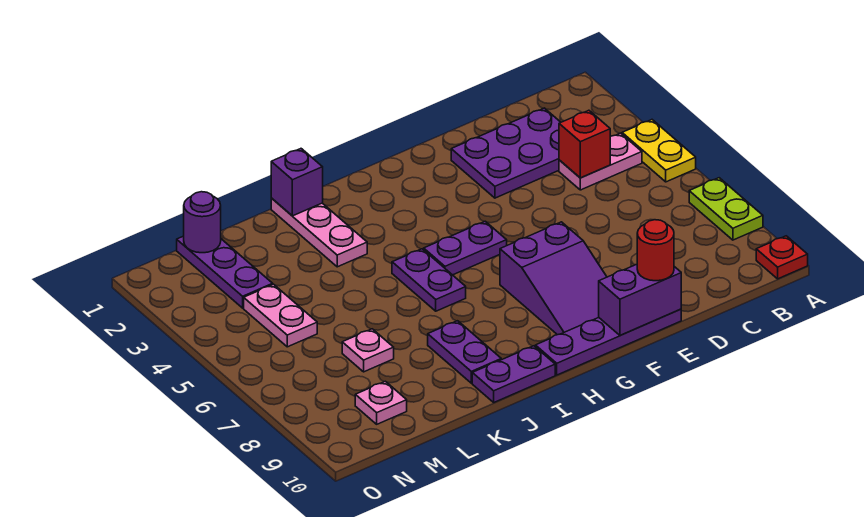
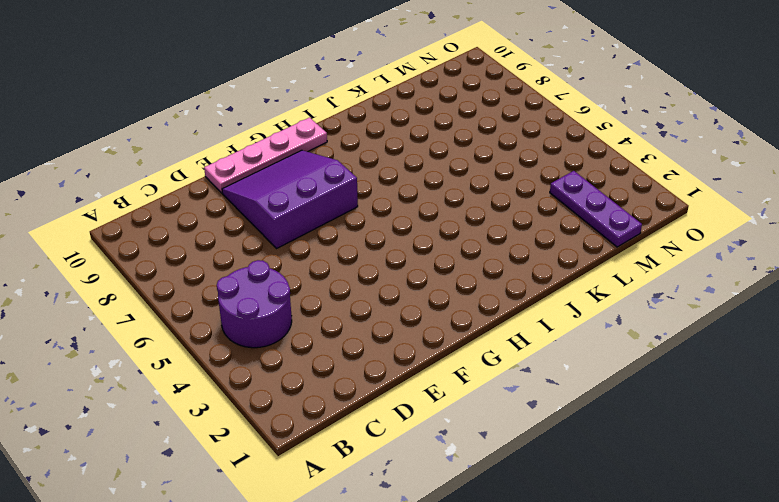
purple 2x2 round brick [217,260,292,348] -> pink 1x2 plate [559,133,642,190]
purple 3x3 slope [222,150,358,248] -> purple 2x3 slope [500,222,607,335]
pink 1x4 plate [204,118,327,193] -> purple 1x4 plate [535,309,681,375]
none -> yellow 1x2 plate [622,120,696,182]
none -> lime 1x2 plate [689,178,763,240]
none -> red 1x1 plate [756,236,808,279]

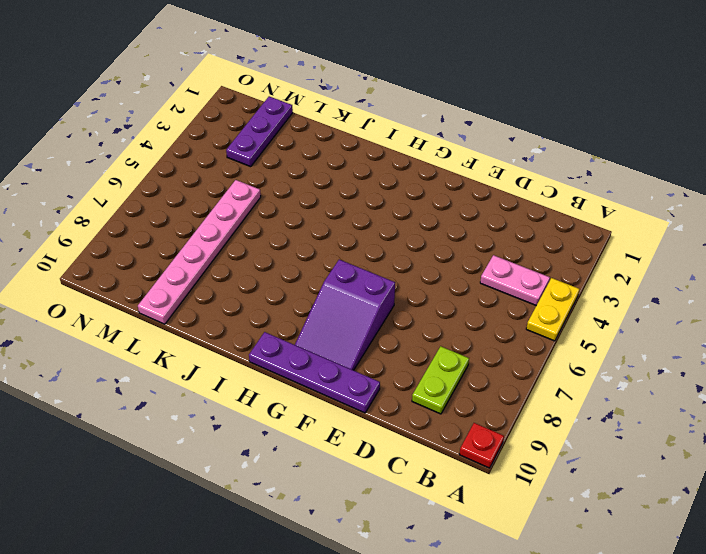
lime 1x2 plate [412,346,469,414] -> lime 1x2 plate moved to [689,178,763,240]
pink 1x6 plate [138,180,261,324] -> pink 1x1 plate [342,329,394,372]
none -> purple 2x3 plate [451,108,561,198]
none -> purple 1x2 plate [424,221,507,275]
none -> purple 1x2 plate [392,249,466,311]

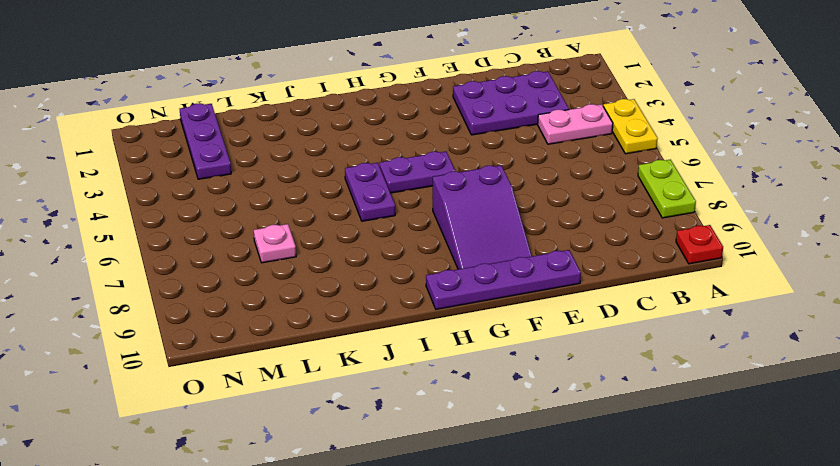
none -> purple 1x2 plate [472,346,555,402]
none -> pink 1x3 plate [271,198,367,267]
none -> purple 1x2 plate [428,321,501,383]

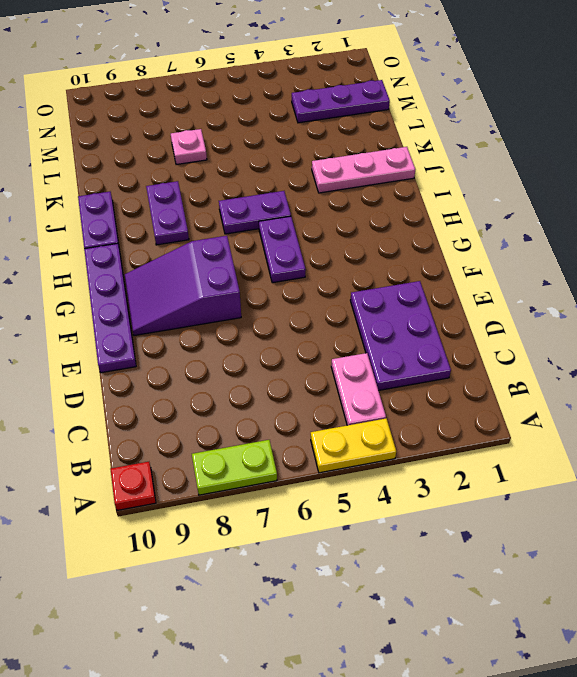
purple 1x2 plate [146,181,189,245] -> purple 1x2 plate turned to [428,321,501,383]
none -> pink 1x2 plate [244,284,317,347]
none -> pink 1x1 plate [355,381,407,424]
none -> red 1x1 brick [559,110,610,178]

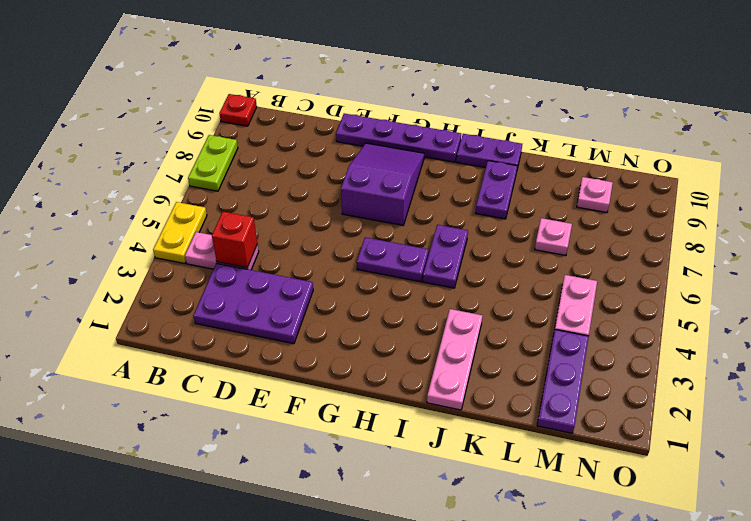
none -> purple 1x2 brick [599,264,681,335]
none -> purple 1x1 brick [271,149,323,216]
none -> purple 1x1 round brick [184,192,221,253]

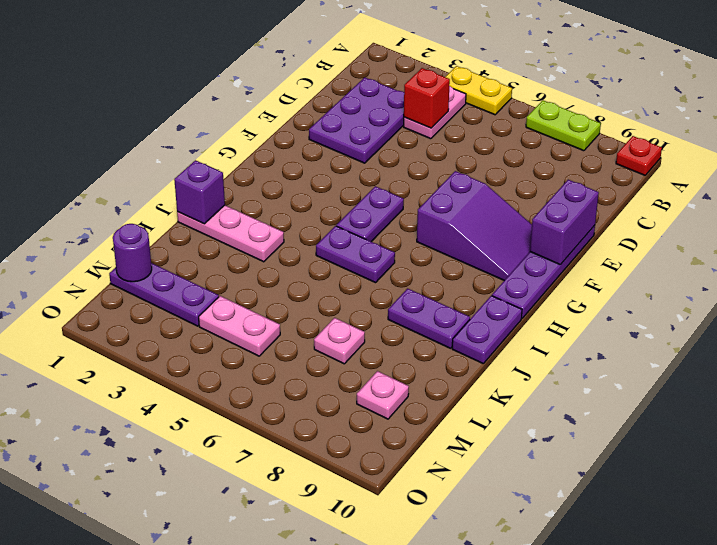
none -> red 1x1 round brick [637,220,674,281]

